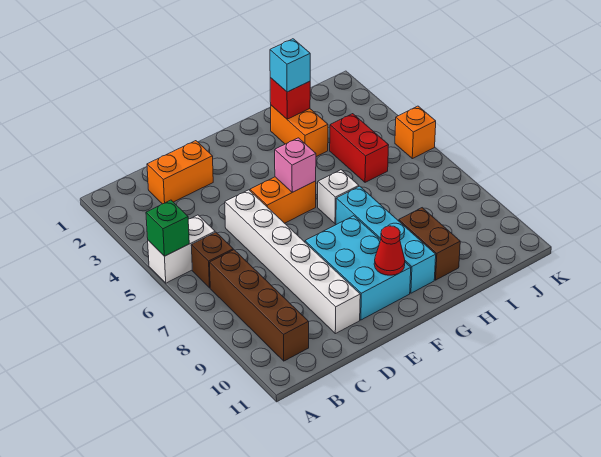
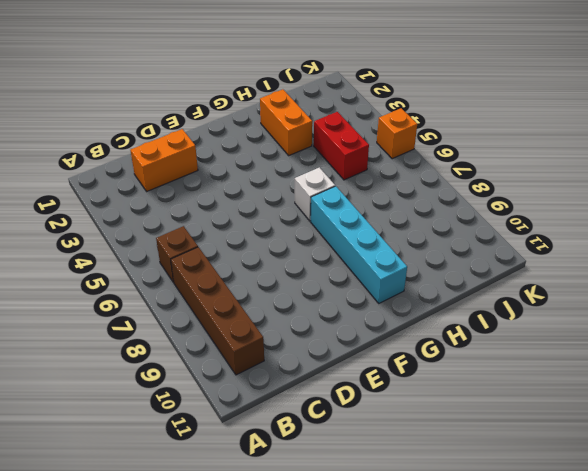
none -> white 1x2 brick [148,215,215,283]
none -> white 1x6 brick [225,190,360,334]
none -> orange 1x2 brick [250,177,316,223]

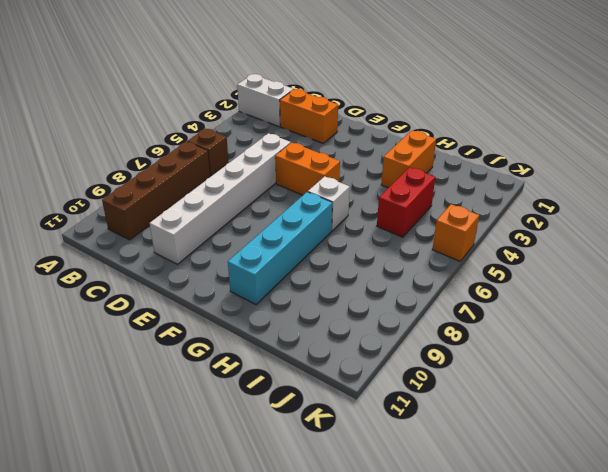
white 1x2 brick [237,74,294,127] -> white 1x2 brick moved to [148,215,215,283]
none -> cyan 2x3 brick [305,216,411,320]
none -> brown 1x2 brick [399,208,460,280]
none -> green 1x1 brick [146,200,189,256]

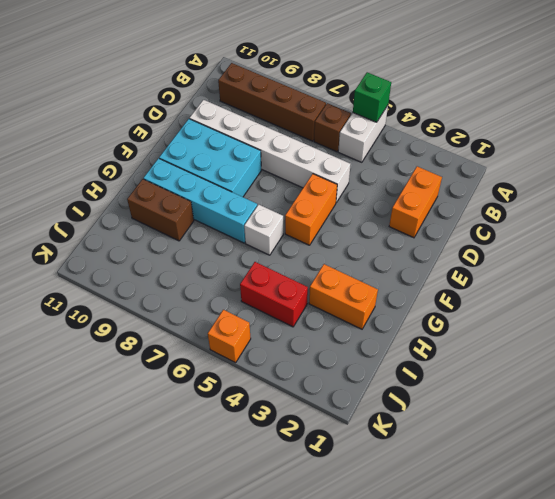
none -> pink 1x1 brick [275,138,316,192]
none -> red 1x1 cone [374,226,405,275]
none -> red 1x1 brick [270,78,310,119]

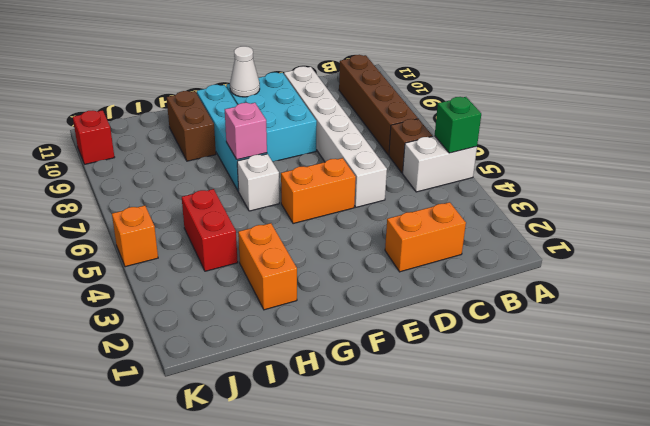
white 1x1 cone [230,46,260,97] -> red 1x1 cone [374,226,405,275]
pink 1x1 brick [225,103,267,160] -> pink 1x1 brick moved to [275,138,316,192]
red 1x1 brick [73,110,115,164] -> red 1x1 brick moved to [270,78,310,119]
none -> cyan 1x1 brick [270,39,310,92]

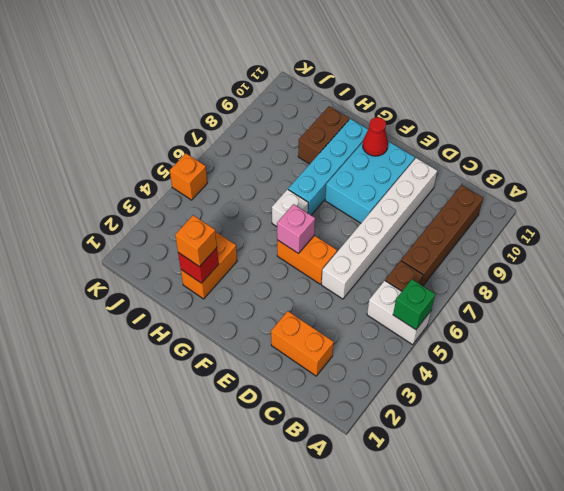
orange 1x1 brick [175,215,217,267] -> cyan 1x1 brick [270,39,310,92]
none -> red 1x2 brick [330,114,389,182]

